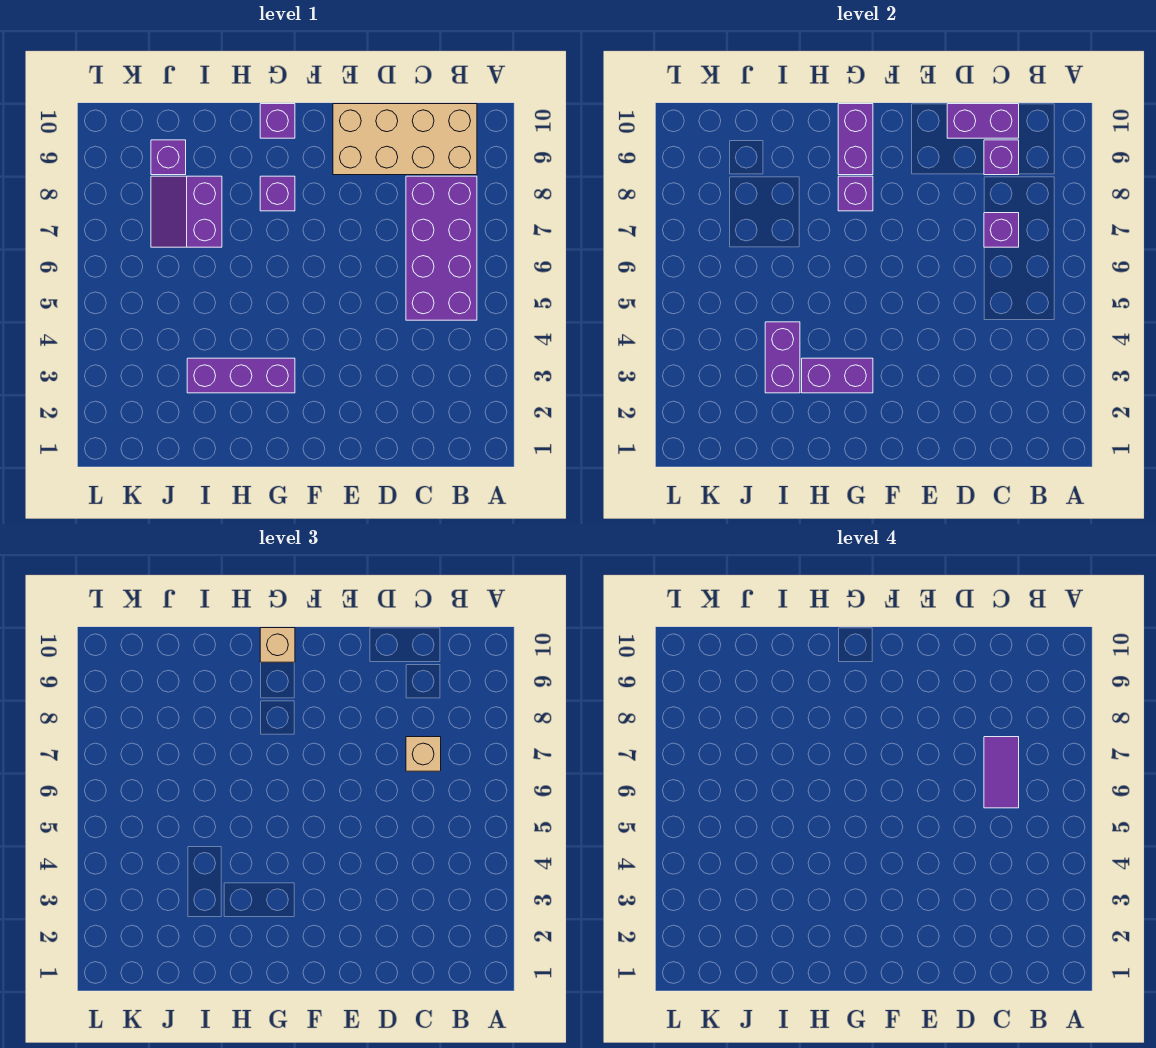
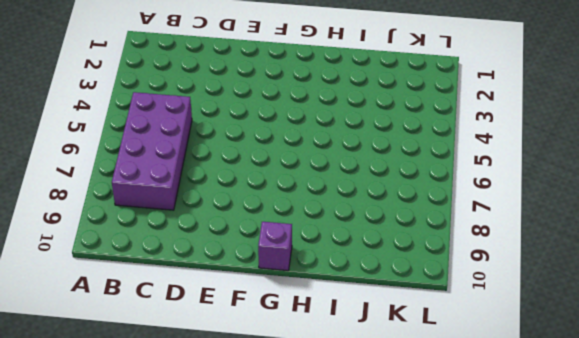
none -> tan 2x4 brick [333,104,477,175]
none -> purple 1x3 brick [187,358,295,393]
none -> purple 1x1 brick [260,176,295,211]

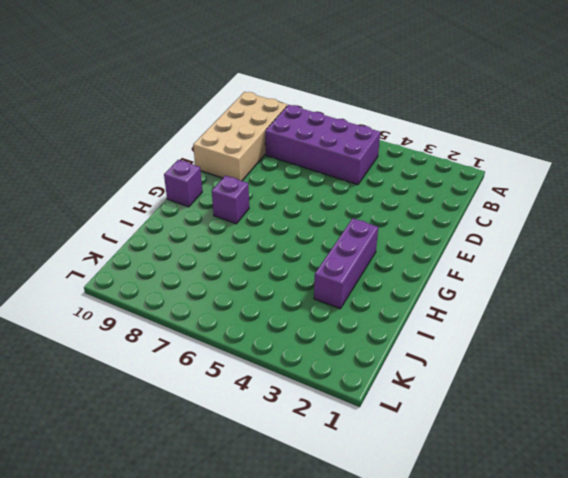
none -> purple 2x2 slope [151,176,222,247]
none -> purple 1x1 brick [151,140,186,175]
none -> purple 1x1 brick [984,213,1019,247]

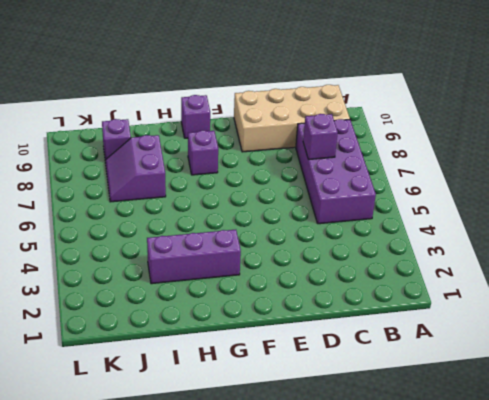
none -> purple 1x1 brick [984,140,1019,175]
none -> purple 1x2 brick [947,104,1019,138]
none -> purple 1x2 brick [802,358,873,393]

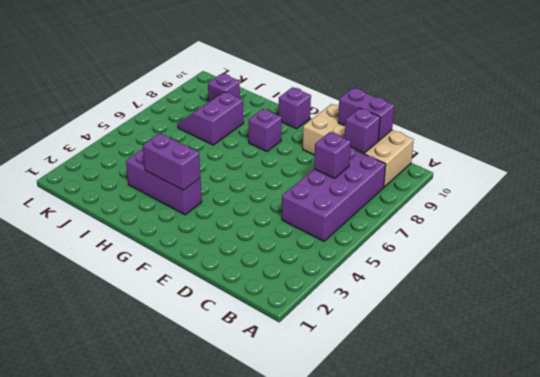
none -> purple 1x1 brick [838,176,873,211]
none -> purple 1x2 brick [838,104,873,175]
none -> purple 1x2 brick [765,322,800,393]

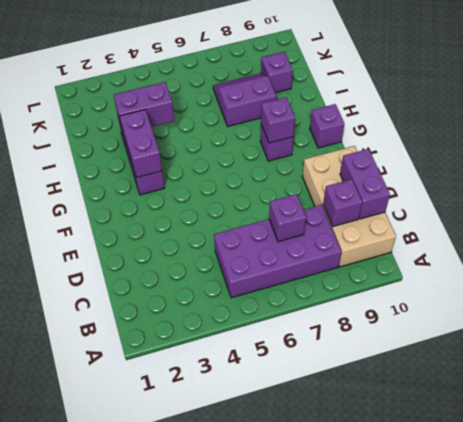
none -> purple 1x2 brick [838,104,873,175]
none -> tan 1x1 brick [406,737,441,771]
none -> tan 1x1 brick [260,628,295,662]

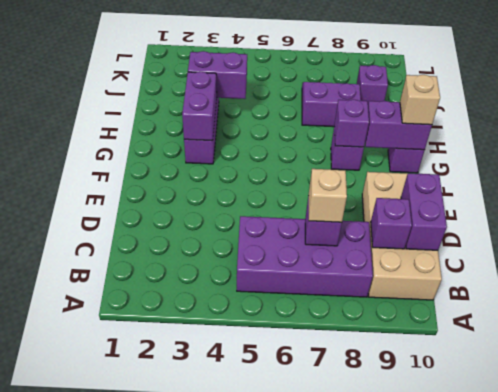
none -> purple 1x2 tile [984,737,1019,808]

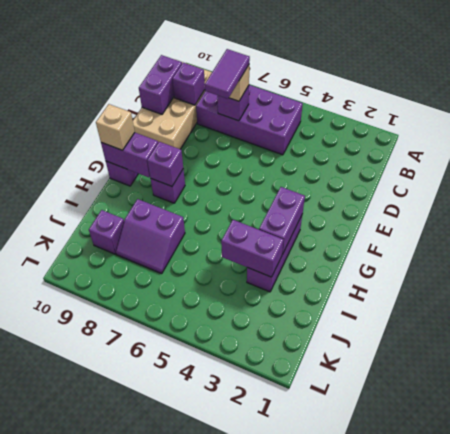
purple 1x2 tile [205,49,250,99] -> purple 1x2 tile turned to [984,737,1019,808]

